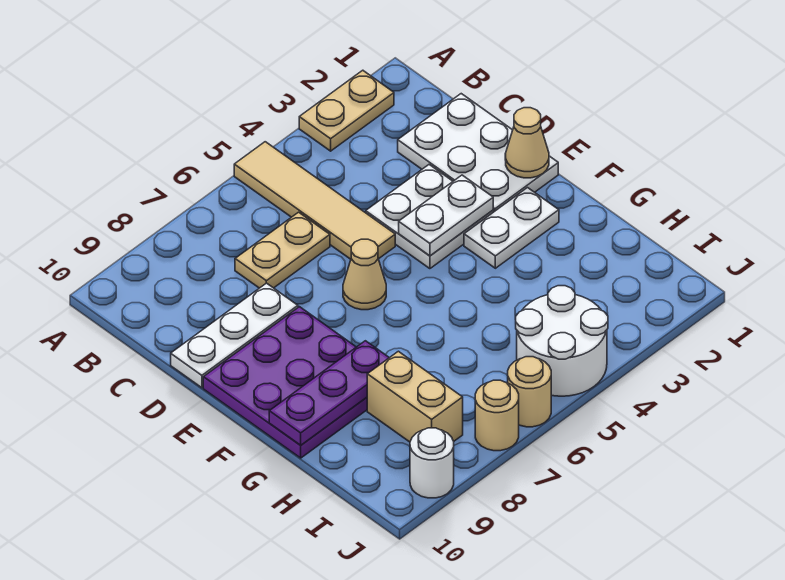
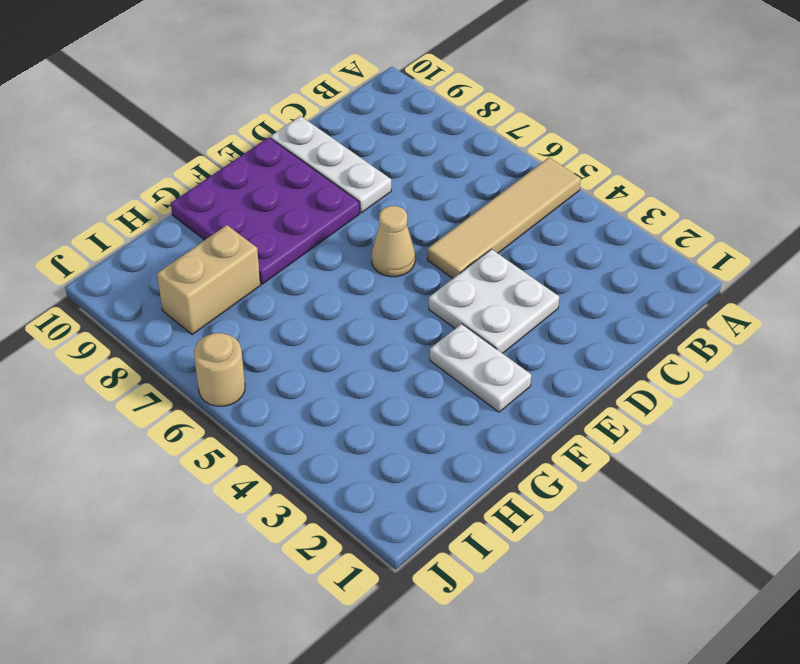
none -> tan 1x2 plate [299,70,394,151]
none -> white 2x3 plate [398,94,558,212]
none -> tan 1x2 plate [235,212,330,288]

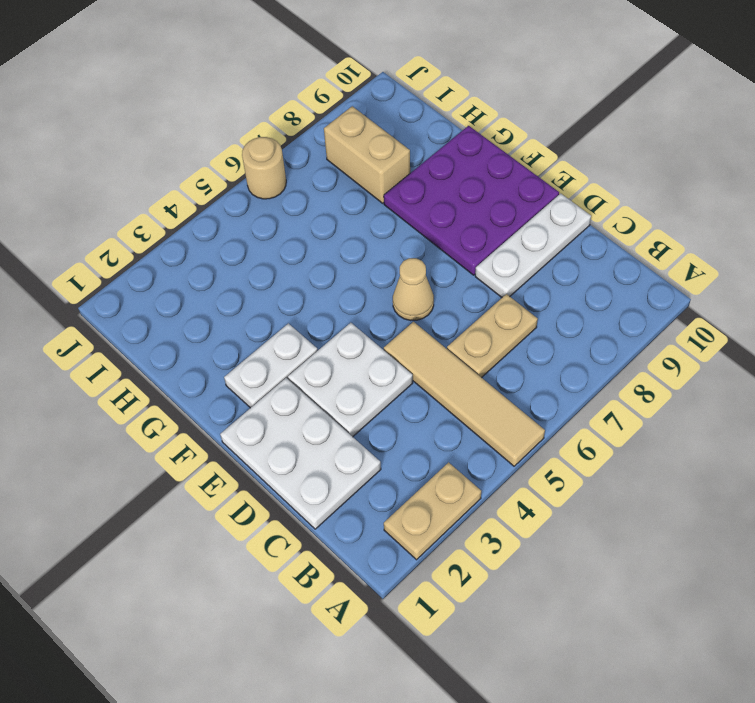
none -> white 2x2 round brick [516,286,608,396]
none -> tan 1x1 round brick [475,380,519,451]
none -> white 1x1 round brick [410,428,454,498]

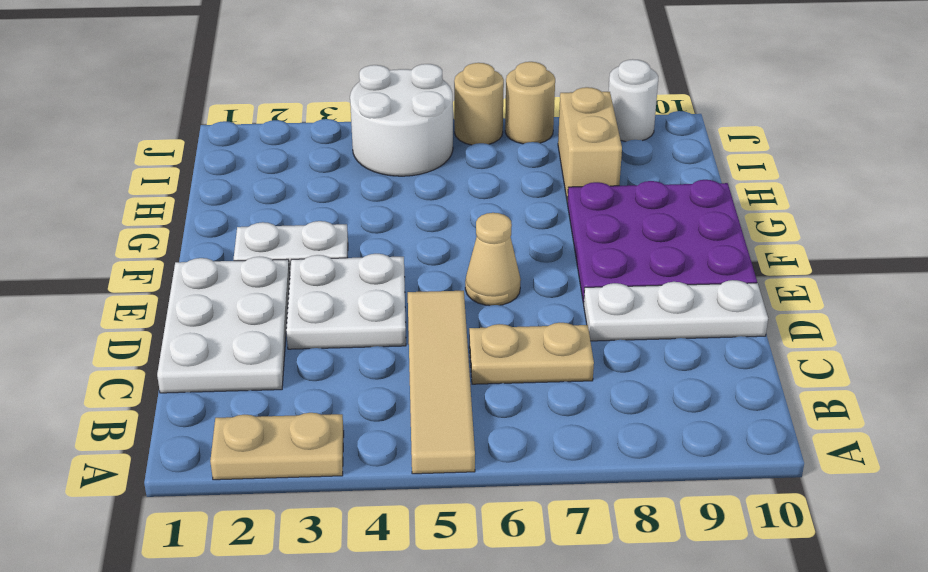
none -> tan 1x1 cone [505,108,549,178]
none -> white 1x2 plate [399,175,493,256]
none -> purple 1x3 plate [269,341,389,445]

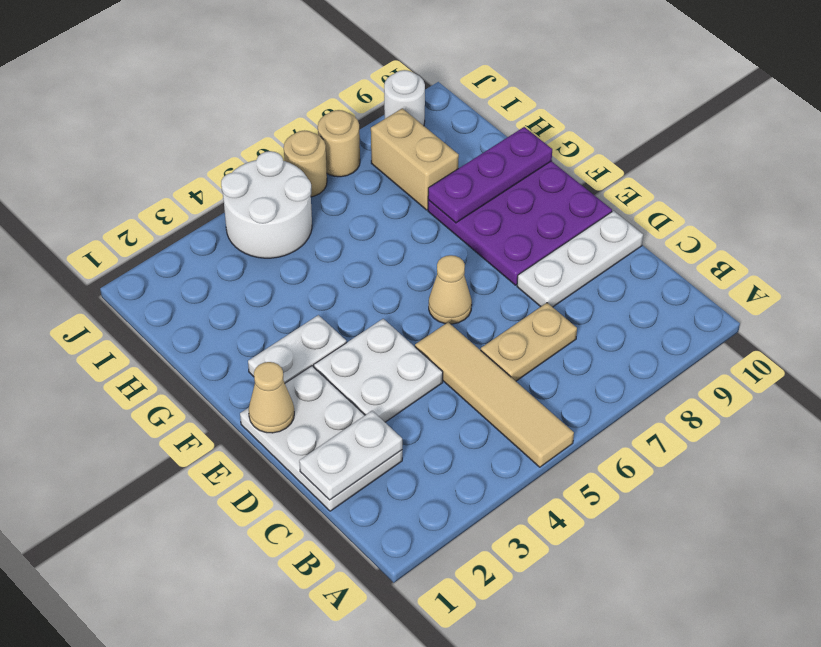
white 1x2 plate [299,411,402,500] -> white 1x2 plate moved to [399,175,493,256]
none -> tan 1x2 plate [299,70,394,151]

